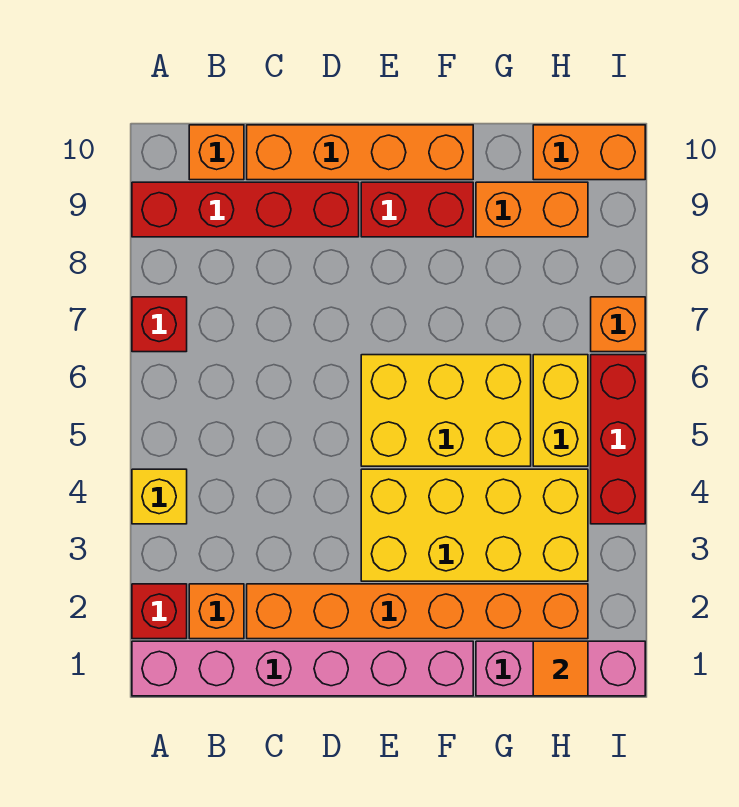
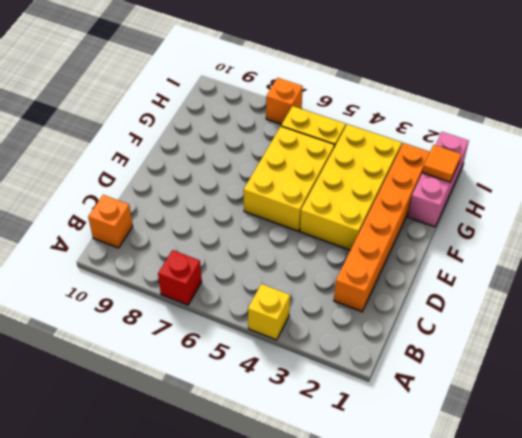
none -> pink 1x6 brick [132,641,473,696]
none -> red 1x1 brick [132,584,187,639]
none -> red 1x4 brick [132,182,359,237]

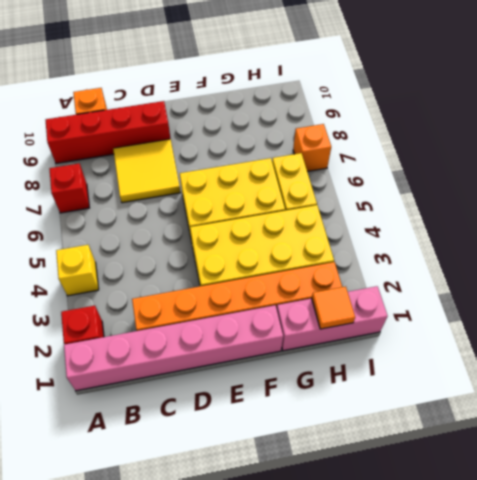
yellow 2x2 tile [113,139,181,203] -> none
none -> orange 1x1 brick [189,584,244,639]
none -> orange 1x4 brick [247,125,473,180]
none -> red 1x2 brick [361,182,473,237]

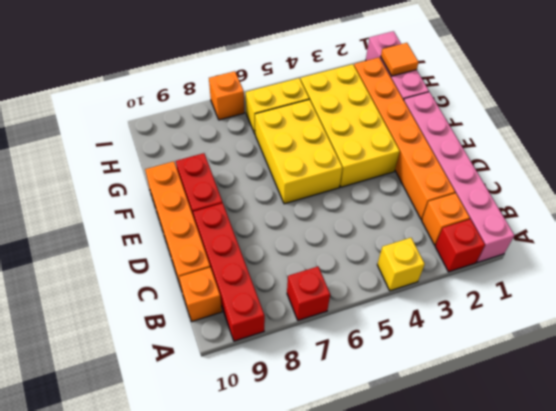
none -> orange 1x2 brick [476,182,588,237]
none -> orange 1x2 brick [533,125,645,180]
none -> red 1x3 brick [591,355,645,524]

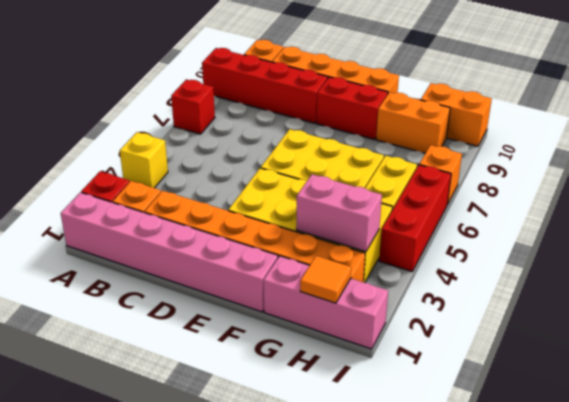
pink 1x2 brick [296,174,382,252] -> none

